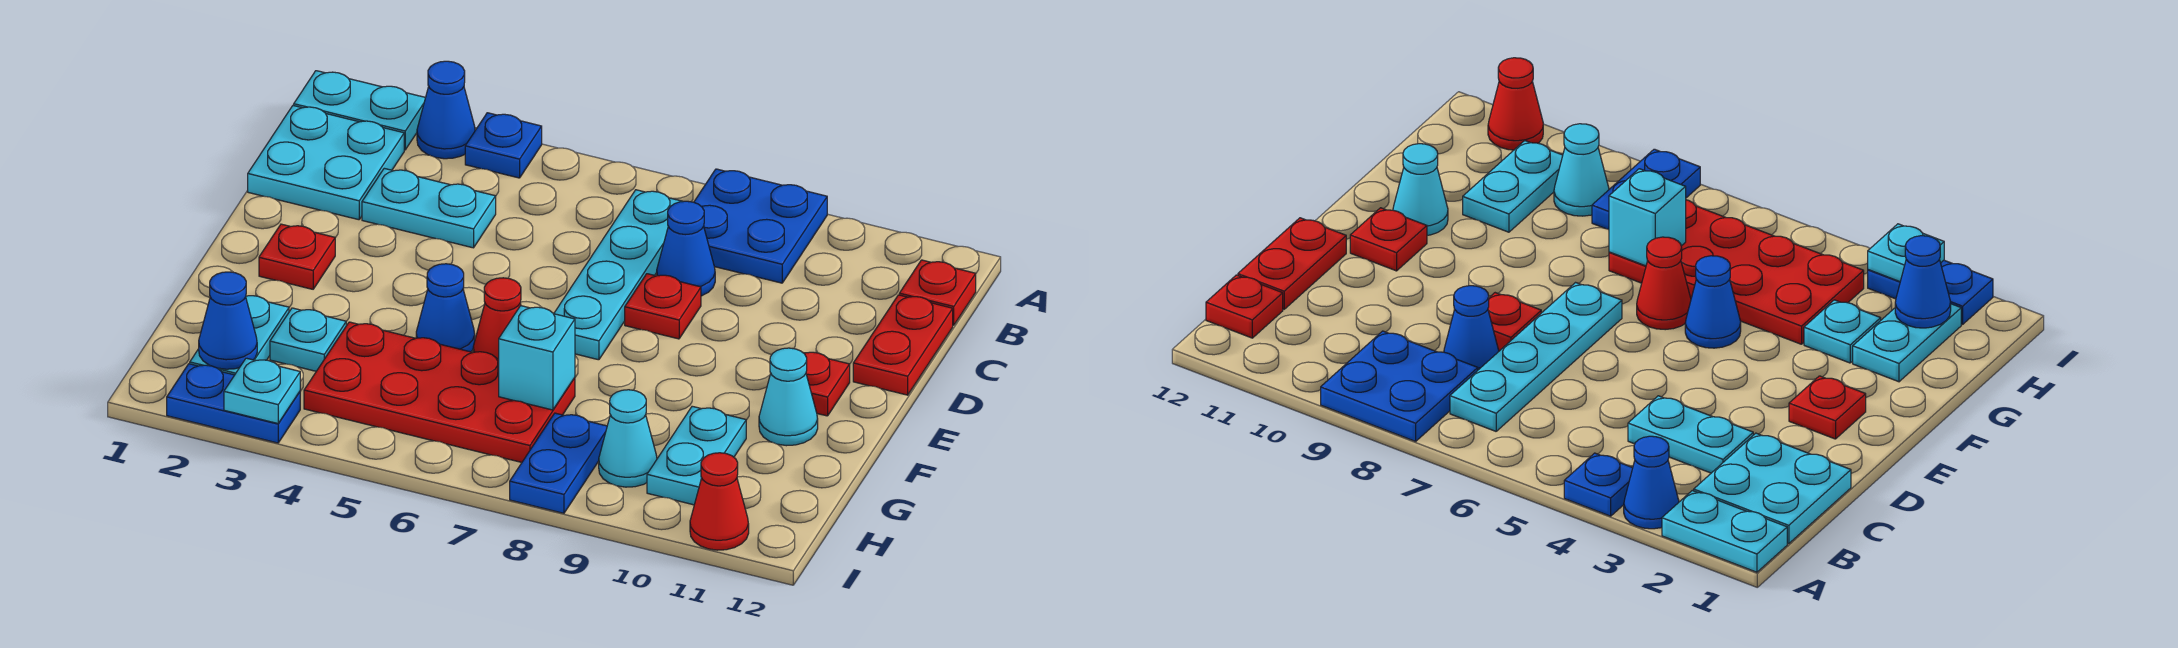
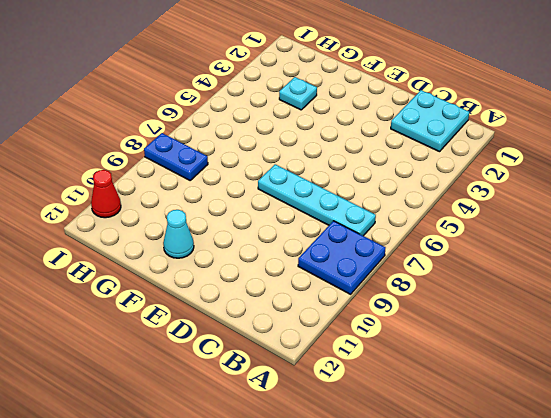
none -> cyan 1x2 plate [294,71,426,150]
none -> blue 1x1 cone [417,61,475,159]
none -> blue 1x1 plate [465,113,542,178]

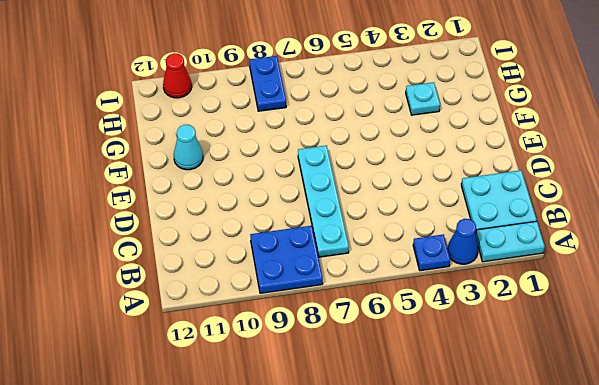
none -> red 1x1 plate [899,260,976,325]
none -> cyan 1x2 plate [362,168,496,248]
none -> blue 1x1 cone [657,201,715,296]

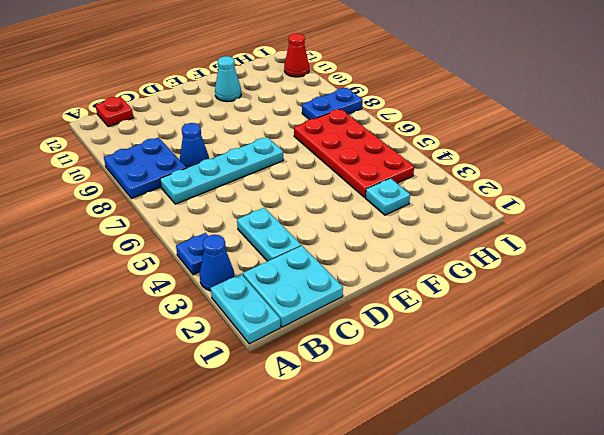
none -> red 1x2 plate [853,295,953,395]
none -> red 1x1 plate [625,274,701,339]
none -> red 1x1 plate [259,224,335,289]

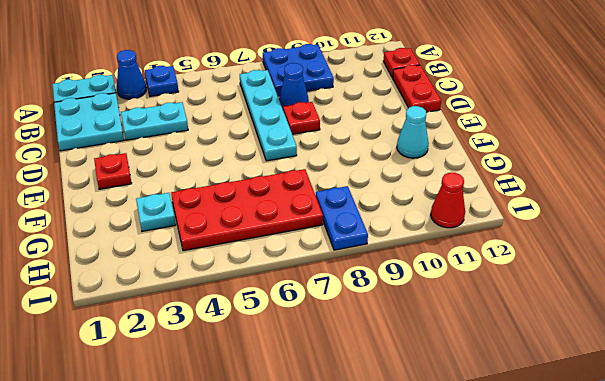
none -> red 1x1 plate [804,352,850,416]
none -> blue 1x1 cone [416,264,475,352]
none -> red 1x1 cone [473,278,521,359]

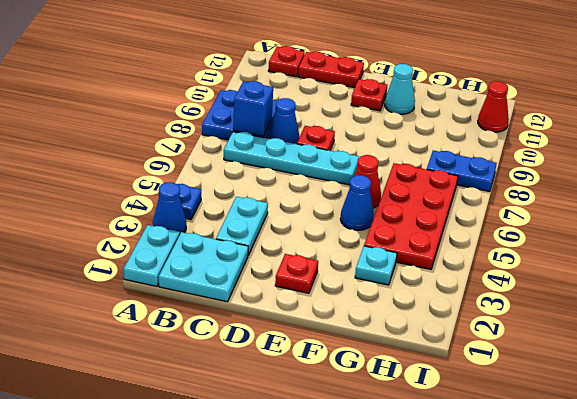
blue 1x1 brick [233,81,273,136] -> none
none -> cyan 1x2 plate [190,296,289,375]
none -> cyan 1x2 plate [647,406,746,505]
none -> cyan 1x1 cone [599,390,657,487]

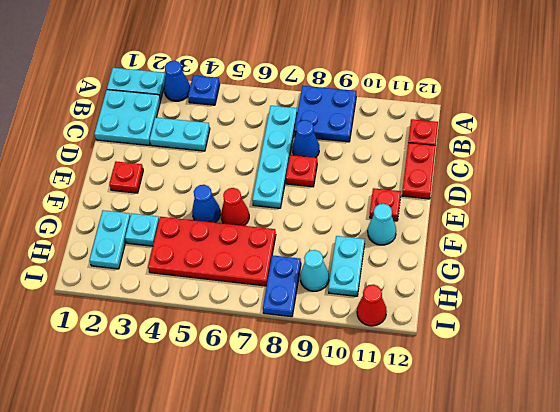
none -> blue 1x2 plate [167,364,300,443]
none -> cyan 1x1 brick [499,306,575,410]
none -> blue 1x1 cone [199,272,257,369]

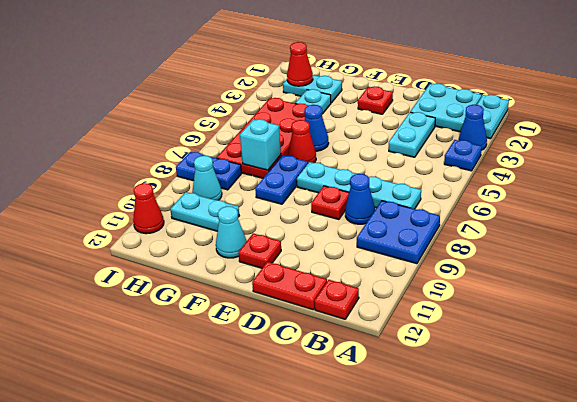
blue 1x2 plate [255,155,308,204] -> blue 1x2 plate moved to [167,364,300,443]
red 1x1 cone [287,42,313,86] -> blue 1x1 cone [199,272,257,369]
none -> cyan 1x1 plate [224,358,300,423]

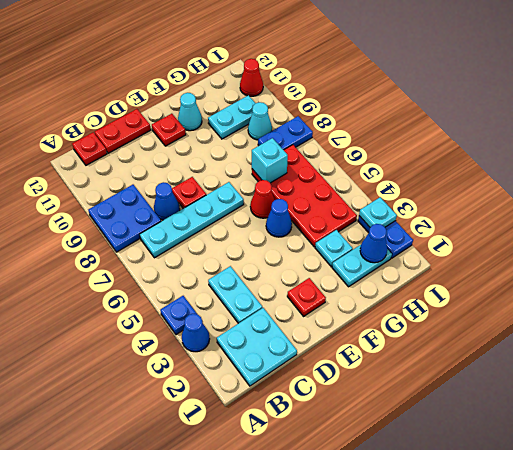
none -> cyan 1x2 plate [294,71,426,150]

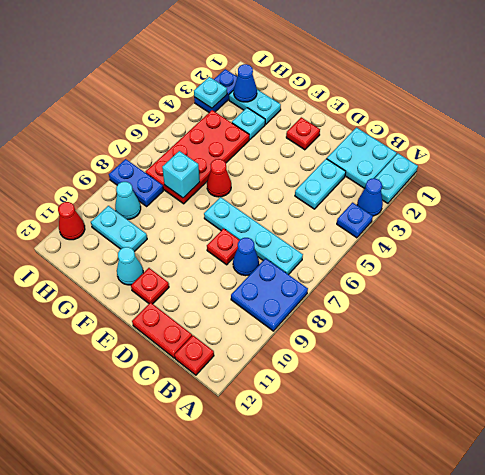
none -> blue 1x1 cone [416,264,475,352]

